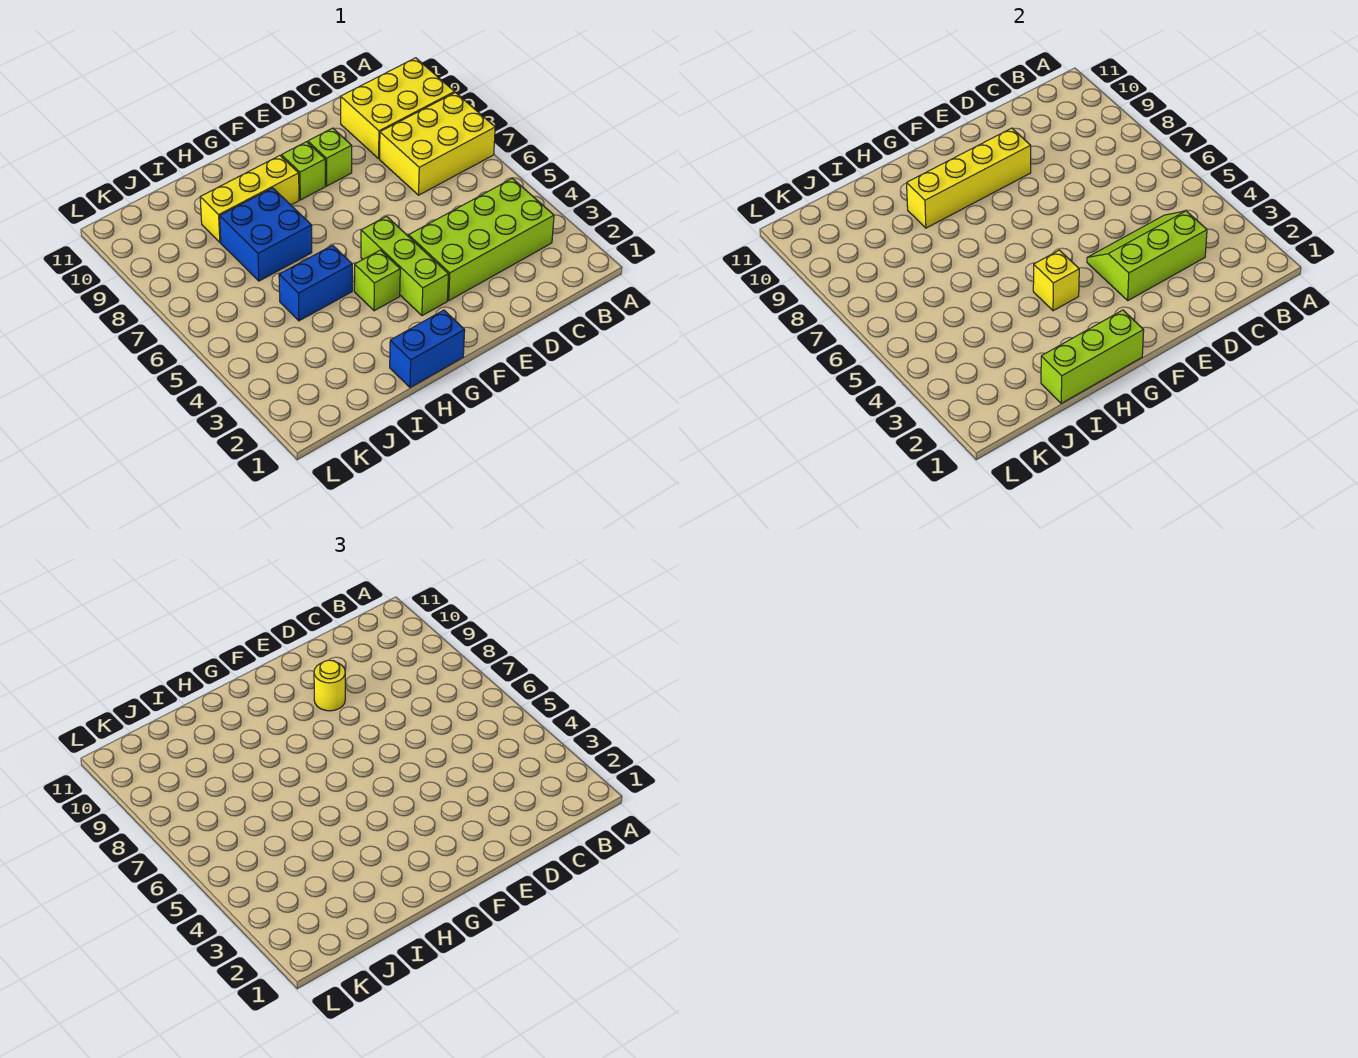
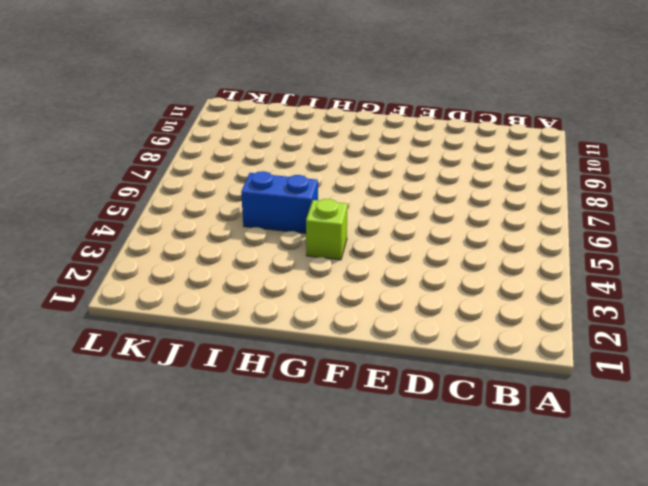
none -> yellow 2x3 brick [380,93,495,195]
none -> yellow 2x3 brick [341,58,455,159]
none -> lime 2x4 brick [409,178,554,300]

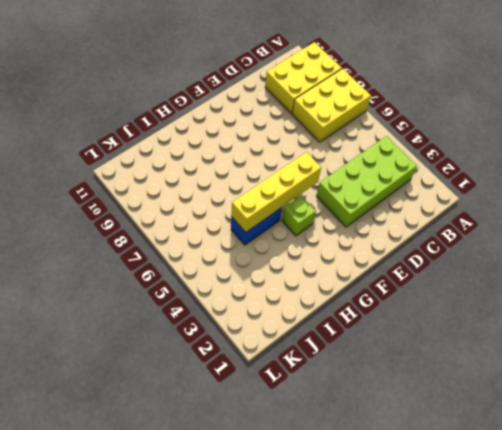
yellow 1x4 brick [231,152,321,232] -> yellow 1x4 brick moved to [907,128,1031,228]
none -> lime 1x1 brick [308,128,352,186]
none -> lime 1x3 brick [361,216,449,316]
none -> lime 1x1 brick [281,142,325,200]

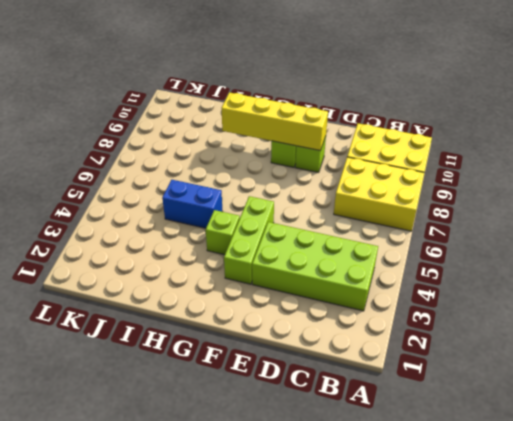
none -> blue 1x2 brick [390,310,465,387]
none -> yellow 1x3 brick [200,156,299,242]
none -> blue 2x2 brick [220,188,312,281]

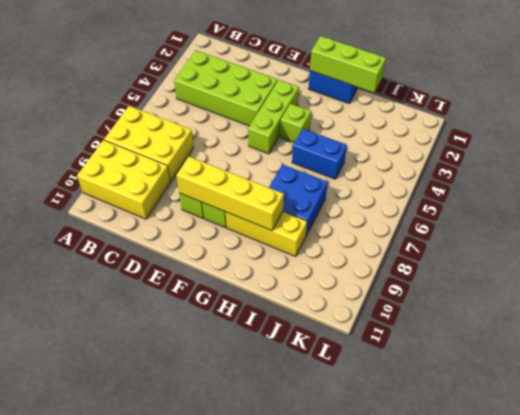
none -> lime 2x3 slope [1087,211,1207,300]
none -> yellow 1x1 brick [1033,250,1079,311]
none -> yellow 1x1 round brick [314,660,345,711]

